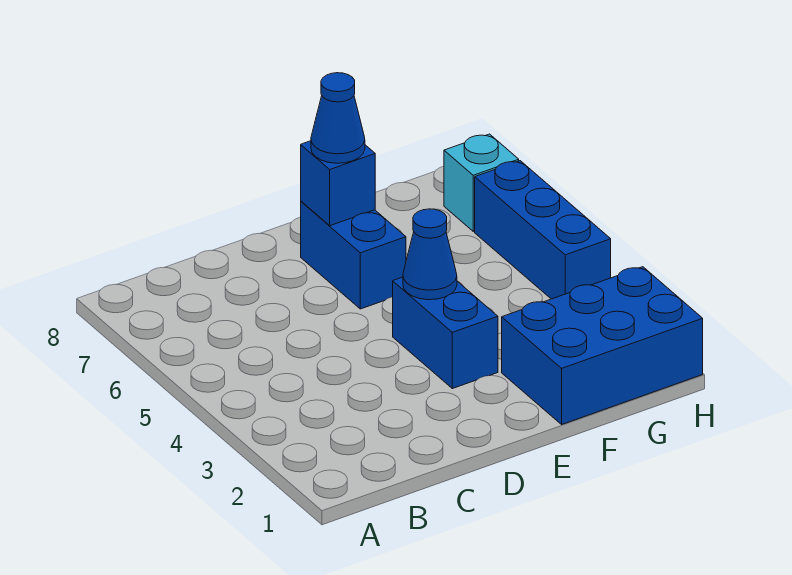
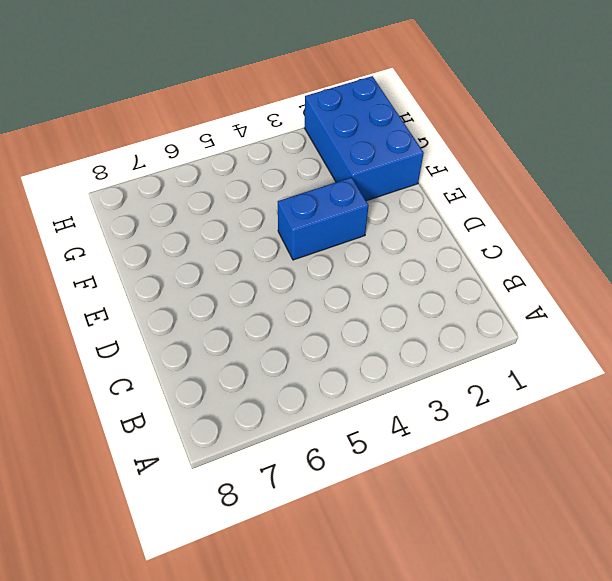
none -> blue 1x2 brick [301,201,406,309]
none -> blue 1x3 brick [475,161,611,299]

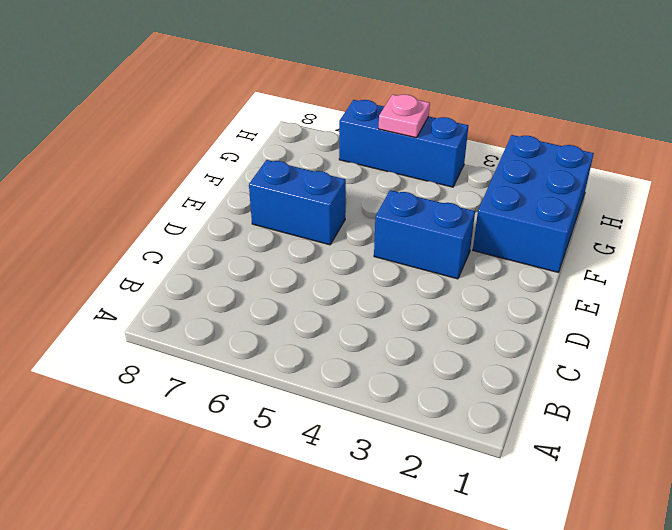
pink 1x1 plate [379,94,430,138] -> none
none -> cyan 1x1 brick [444,134,519,231]
none -> blue 1x1 cone [403,209,457,300]

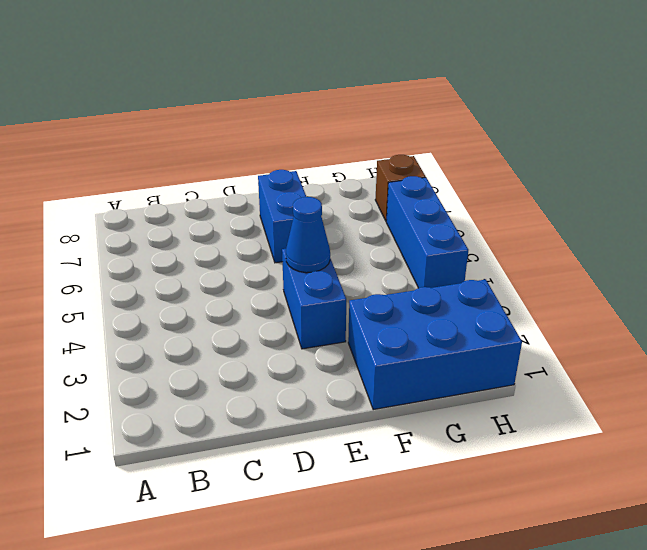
brown 1x1 brick [375,155,426,221] -> cyan 1x1 brick [444,134,519,231]
none -> blue 1x1 brick [301,141,375,226]
none -> blue 1x1 cone [311,73,365,163]

